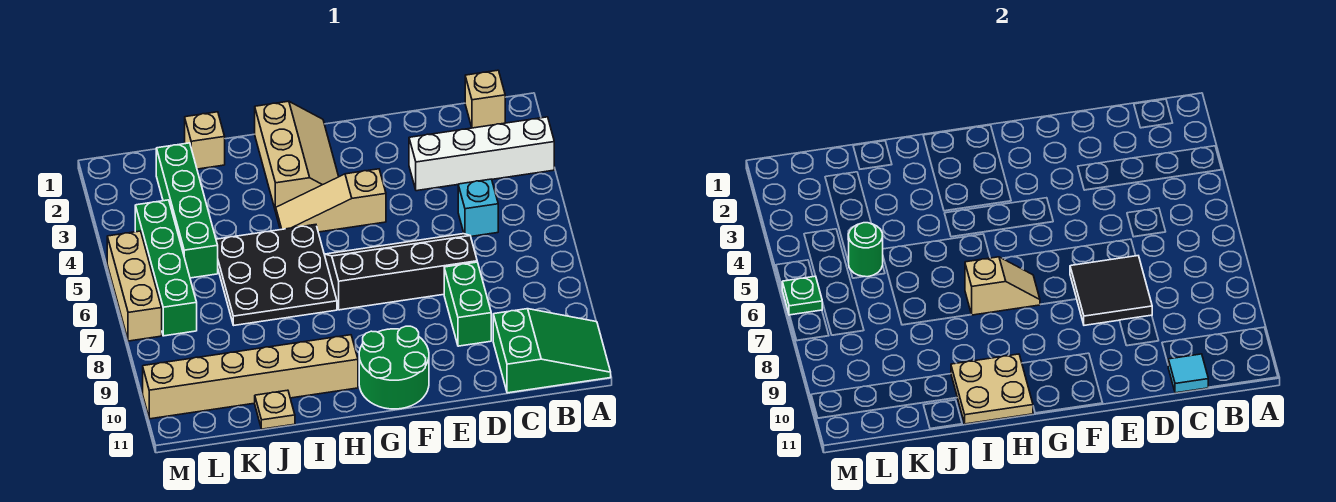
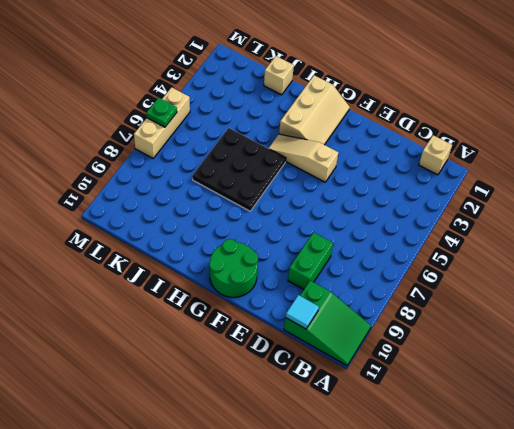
none -> white 1x4 brick [409,117,554,191]
none -> cyan 1x1 brick [458,179,498,236]
none -> black 2x4 slope [325,234,477,310]

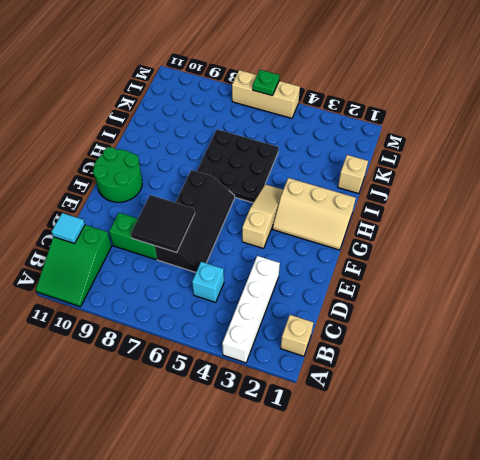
none -> tan 1x6 brick [143,335,358,419]
none -> tan 1x1 plate [255,390,295,429]
none -> green 1x4 brick [156,143,218,278]

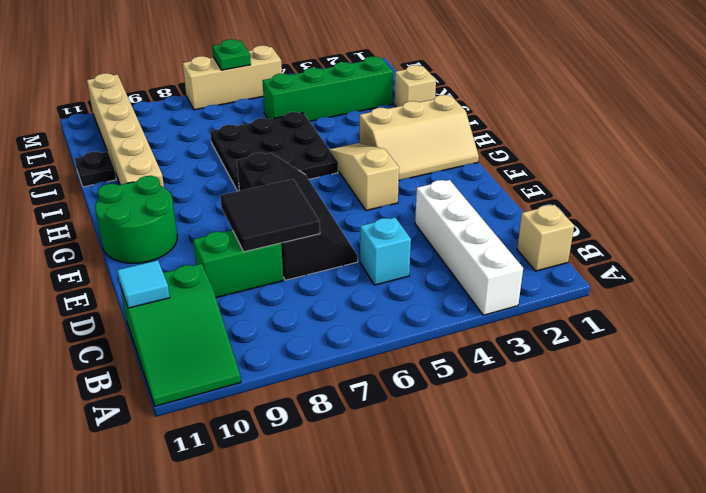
black 1x1 plate [75,151,116,187] -> tan 1x1 plate [255,390,295,429]
none -> green 1x4 brick [135,200,197,336]
none -> tan 1x2 slope [965,257,1040,315]
none -> tan 2x2 plate [951,354,1033,424]

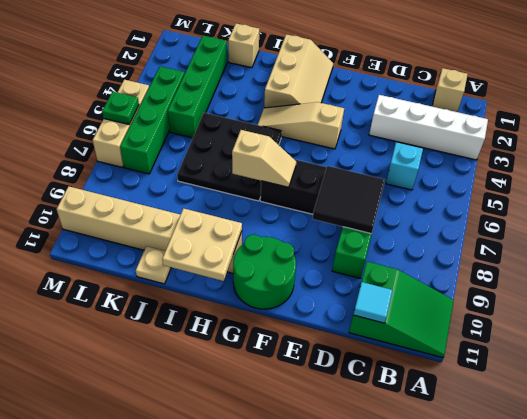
none -> green 1x1 round brick [848,223,883,277]

